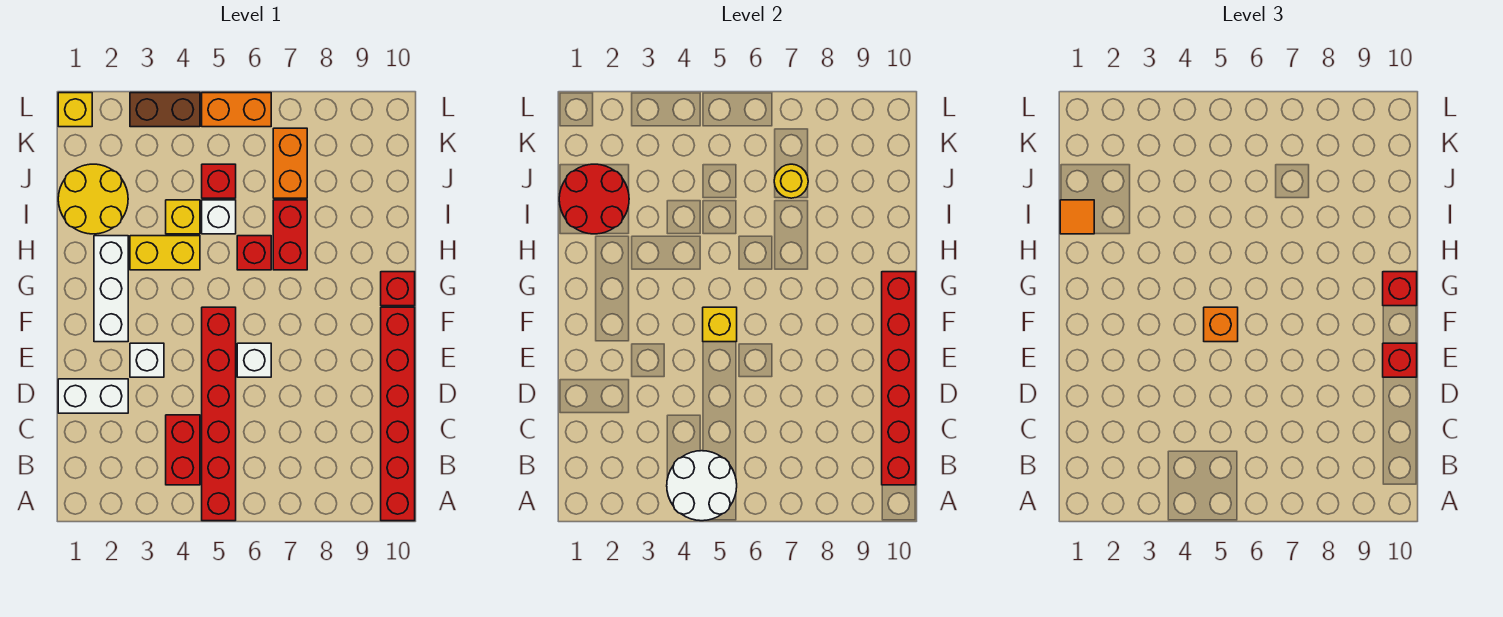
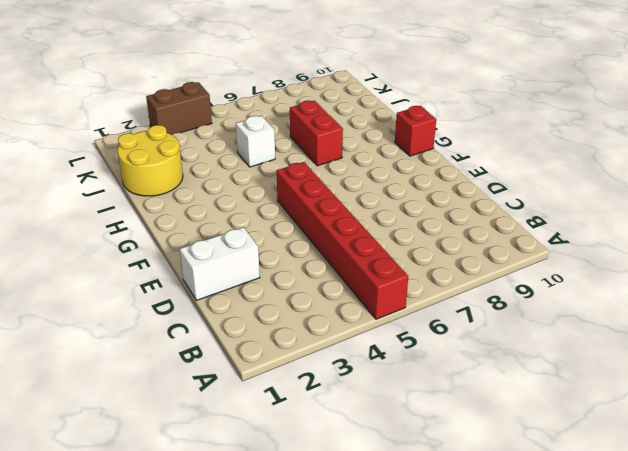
none -> red 1x6 brick [381,307,415,521]
none -> red 1x2 brick [166,415,200,485]
none -> white 1x1 brick [130,343,164,377]

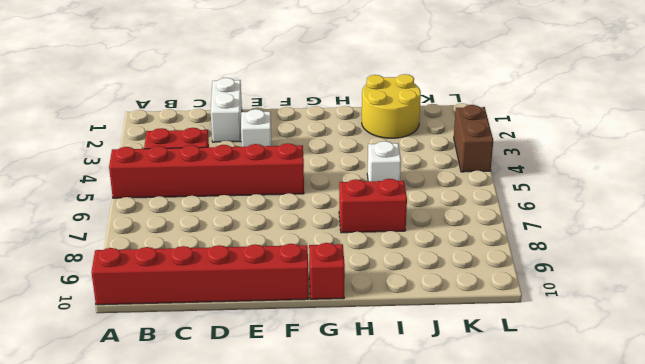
none -> white 1x1 brick [237,343,271,377]
none -> white 1x3 brick [94,236,128,342]
none -> yellow 1x2 brick [130,236,200,270]

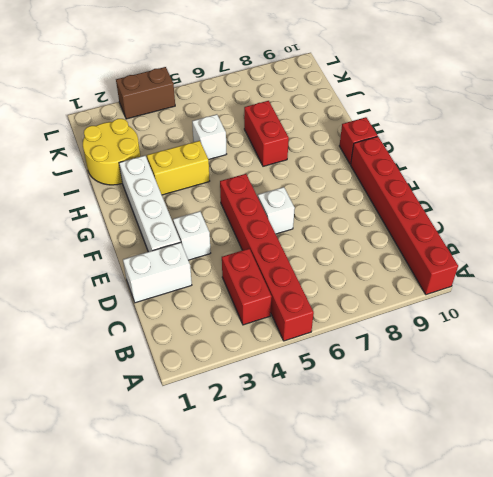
white 1x4 brick [119,156,181,252] -> white 1x3 brick [94,236,128,342]
none -> red 1x1 brick [237,236,271,270]
none -> yellow 1x1 brick [166,200,200,234]
none -> red 1x1 brick [202,164,236,198]

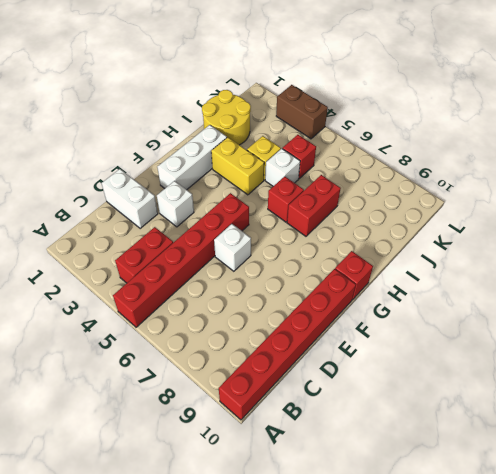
none -> orange 1x2 brick [273,128,307,198]
none -> yellow 1x1 brick [58,93,92,127]
none -> orange 1x2 brick [202,93,271,127]

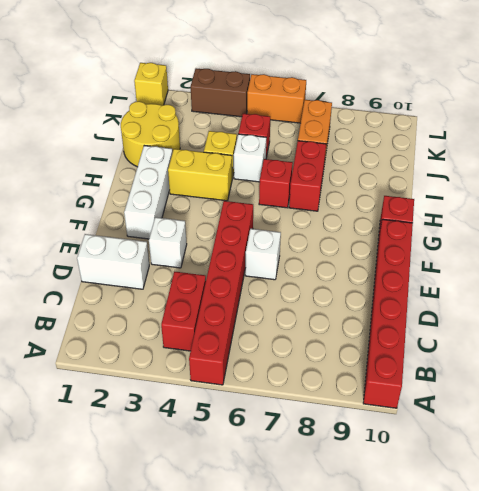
none -> white 2x2 round brick [667,451,737,521]
none -> red 1x6 brick [882,272,916,485]
none -> yellow 1x1 brick [703,307,737,342]

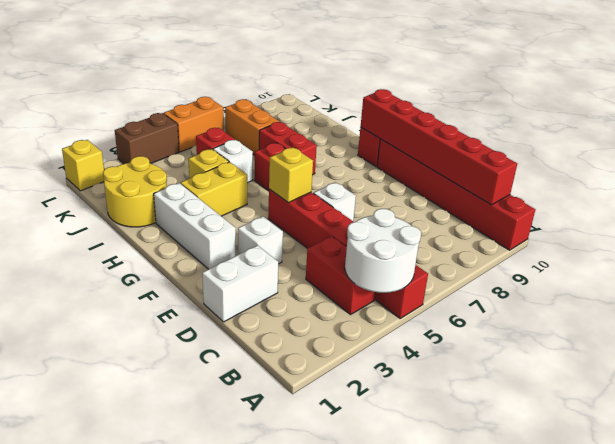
none -> red 2x2 round brick [559,164,629,234]
none -> yellow 1x1 round brick [774,164,808,198]
none -> red 1x1 brick [1383,343,1417,377]

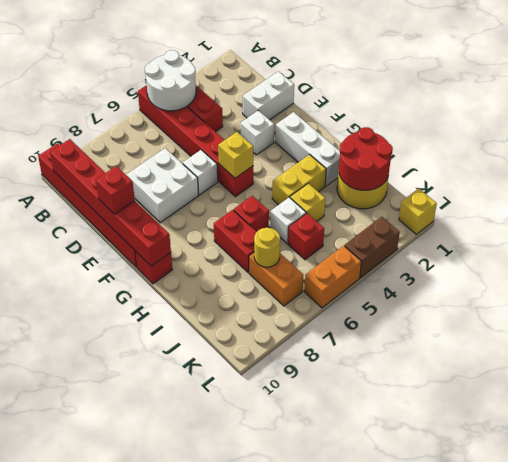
white 2x2 brick [126,148,199,223] -> none
none -> orange 1x1 brick [1204,307,1238,342]
none -> red 1x1 brick [1383,272,1417,306]
none -> orange 1x1 tile [1060,200,1094,234]

